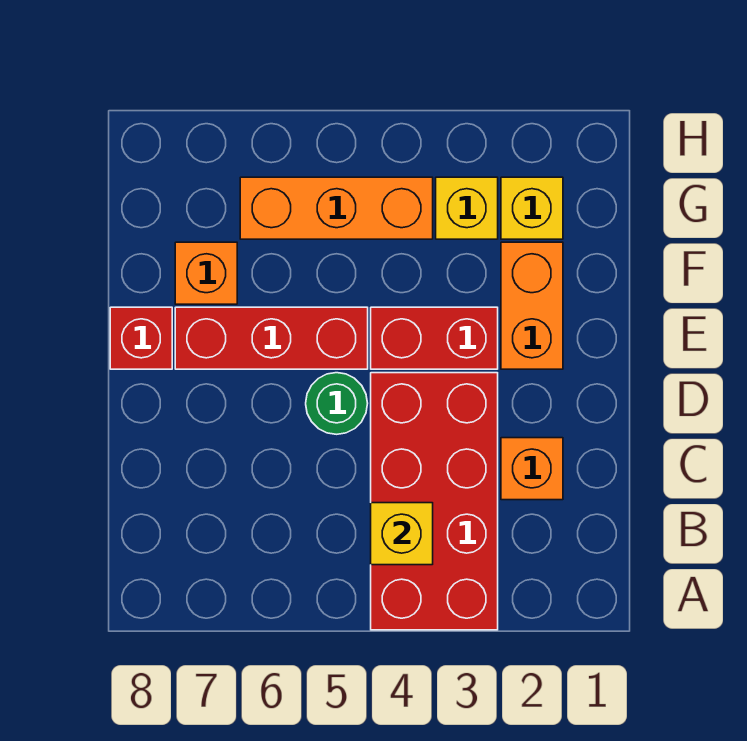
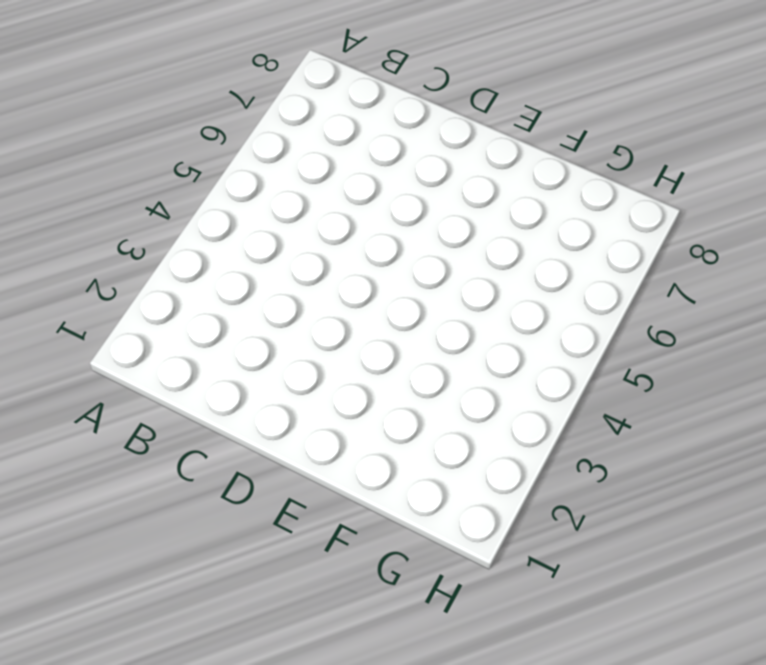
none -> red 2x4 brick [371,373,498,630]
none -> orange 1x1 brick [501,438,563,500]
none -> green 1x1 round brick [306,373,368,434]

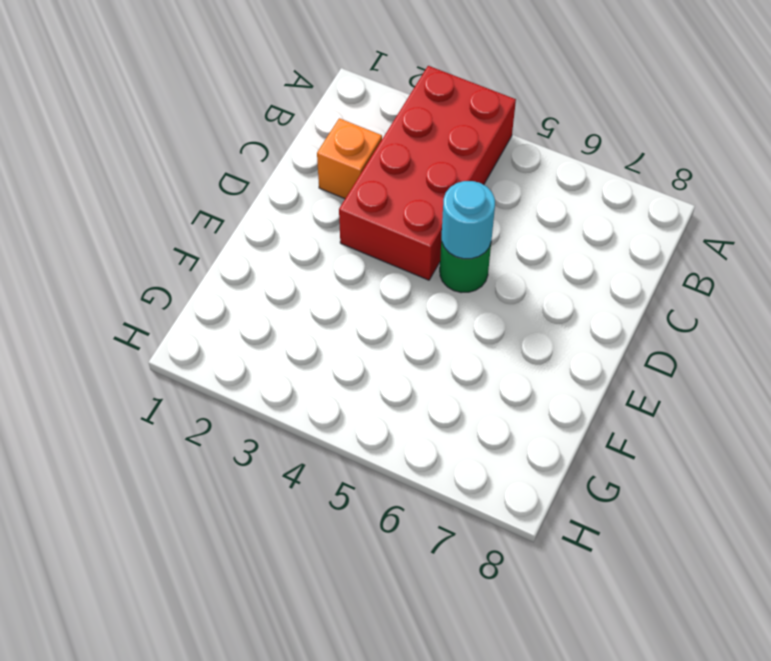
cyan 1x1 round brick [442,181,495,259] -> none
none -> orange 1x2 brick [501,242,563,369]
none -> red 1x2 brick [371,307,498,369]
none -> red 1x3 brick [175,307,368,369]

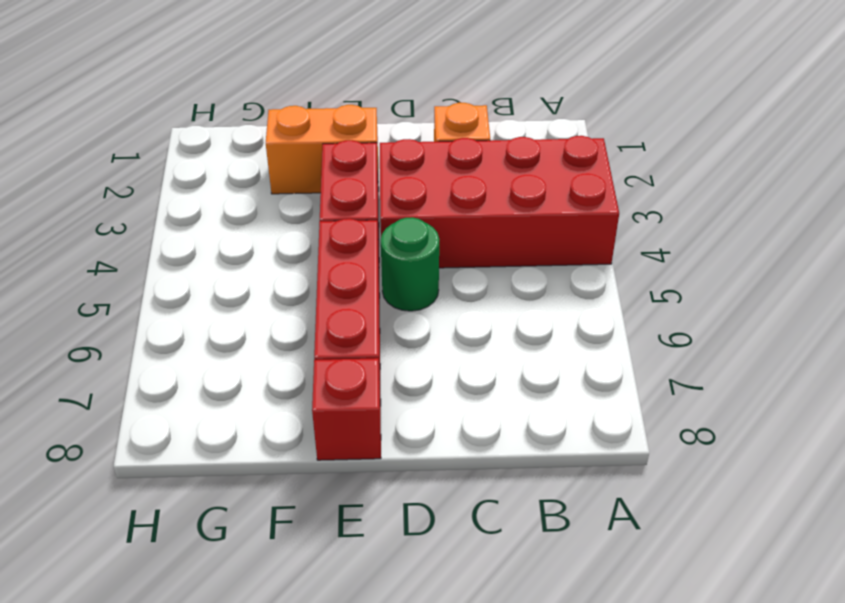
none -> orange 1x1 brick [175,242,237,304]
none -> yellow 1x1 brick [501,177,563,239]
none -> yellow 1x1 brick [436,177,498,239]

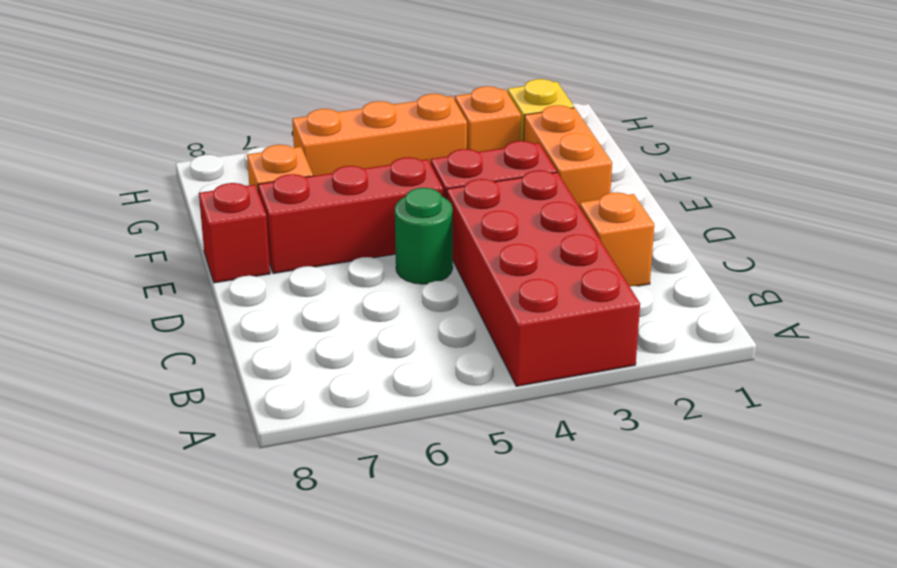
orange 1x1 brick [455,86,521,152] -> yellow 1x1 brick [436,177,498,239]
none -> yellow 1x1 brick [371,503,433,565]

